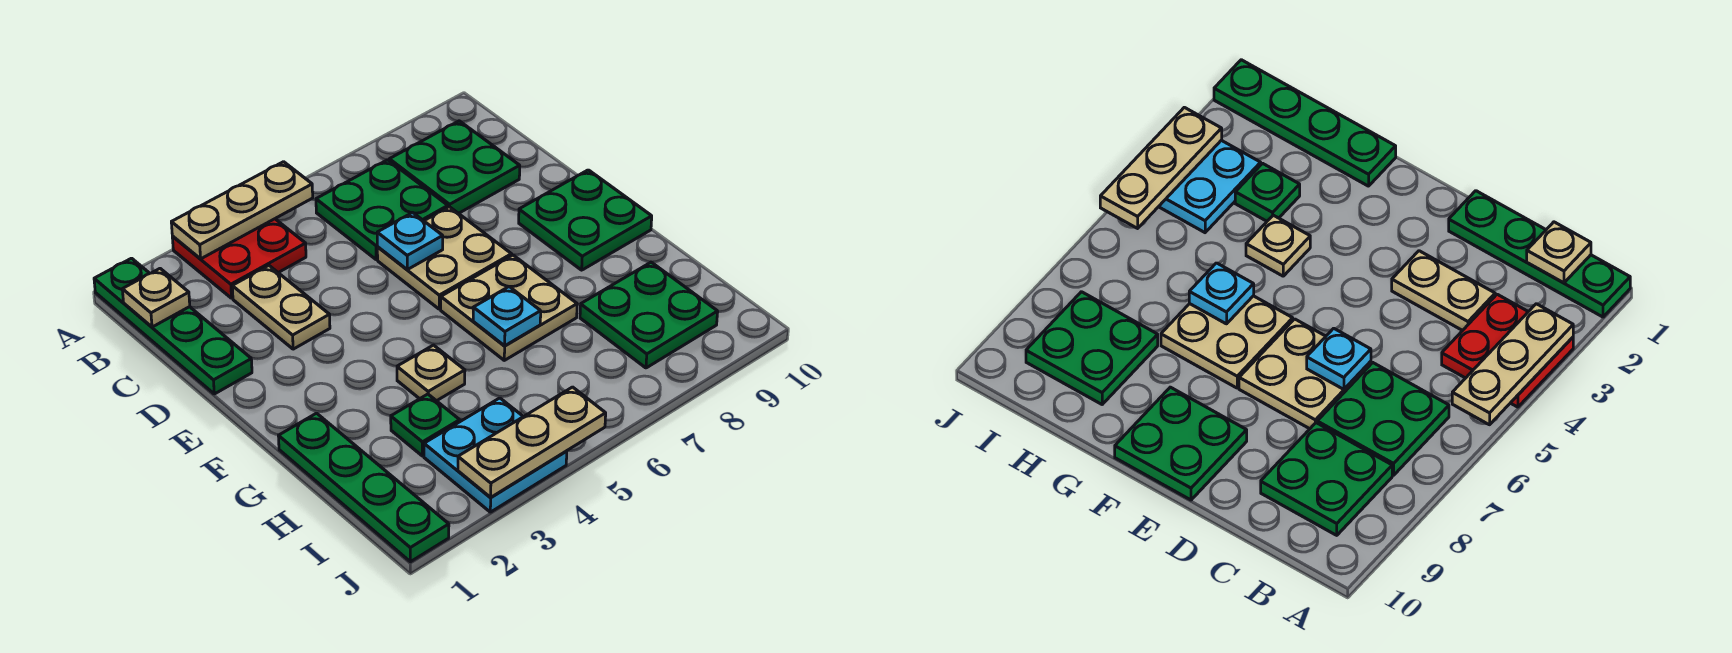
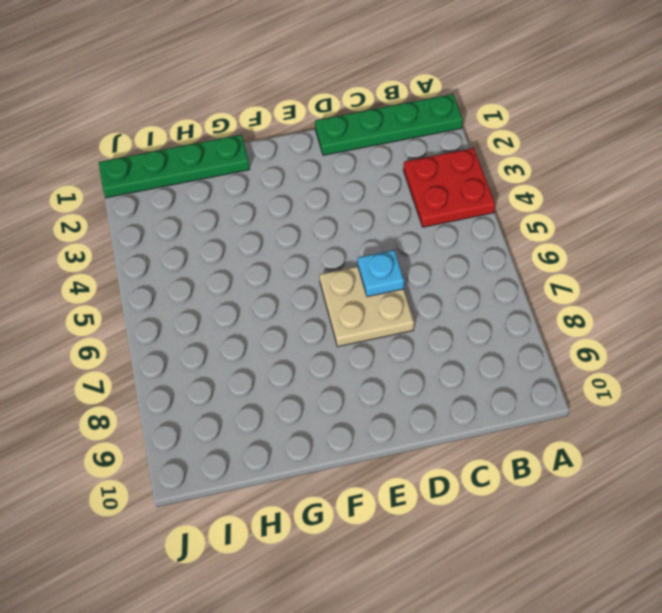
none -> green 2x2 plate [316,160,448,260]
none -> green 2x2 plate [389,121,520,214]
none -> tan 1x2 plate [232,266,330,349]

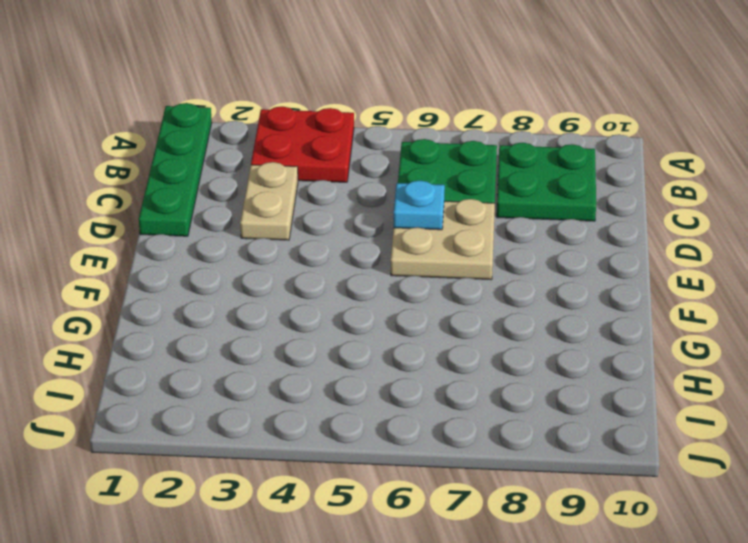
none -> green 2x2 plate [519,170,652,270]
none -> tan 2x2 plate [441,255,577,360]
none -> green 1x4 plate [279,413,449,562]

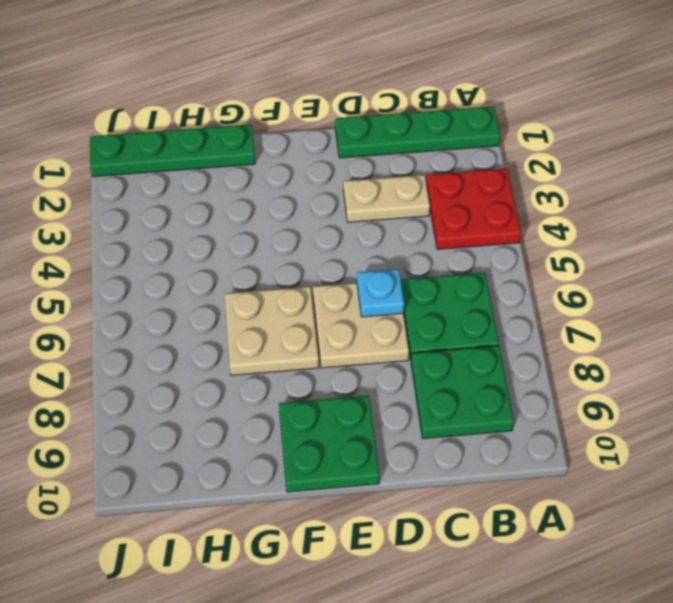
none -> tan 1x1 plate [397,345,465,401]
none -> green 1x1 plate [391,394,460,456]
none -> green 2x2 plate [580,262,718,368]

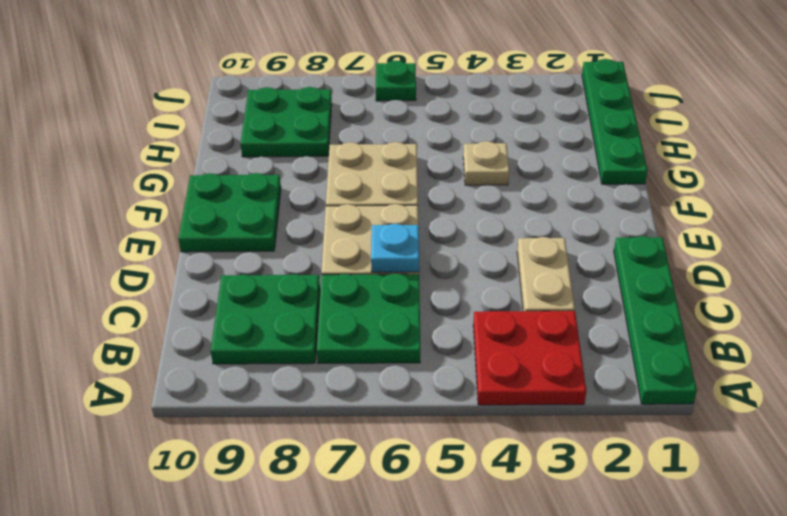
green 1x1 plate [376,61,416,101] -> green 1x1 plate moved to [391,394,460,456]
none -> cyan 2x2 plate [424,398,567,512]
none -> tan 1x3 plate [171,162,313,259]
none -> tan 1x1 plate [122,269,190,327]

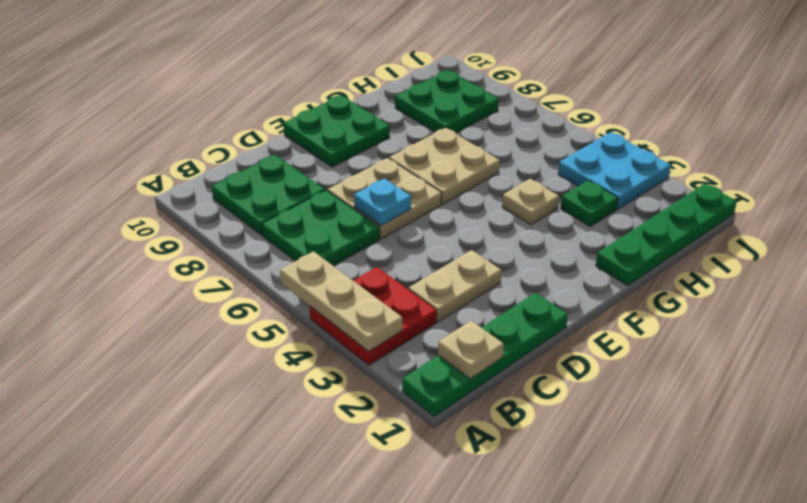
none -> cyan 1x1 plate [473,287,541,346]
none -> tan 1x3 plate [458,387,606,498]

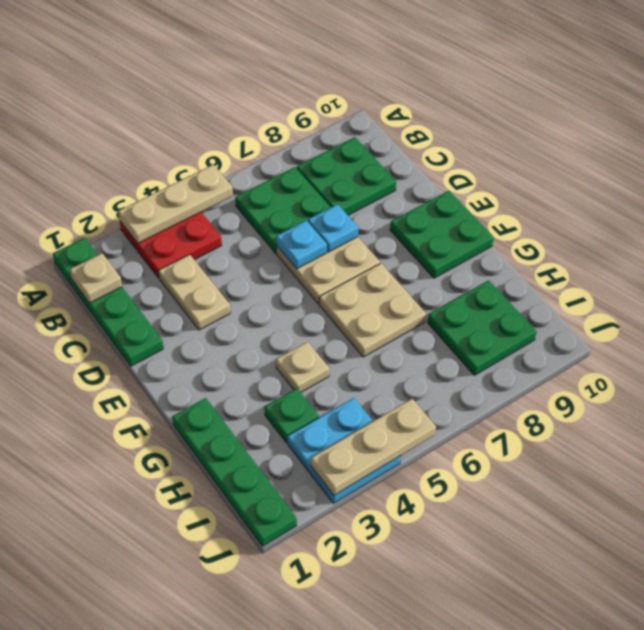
cyan 1x1 plate [308,204,358,252] -> cyan 1x1 plate moved to [473,287,541,346]

